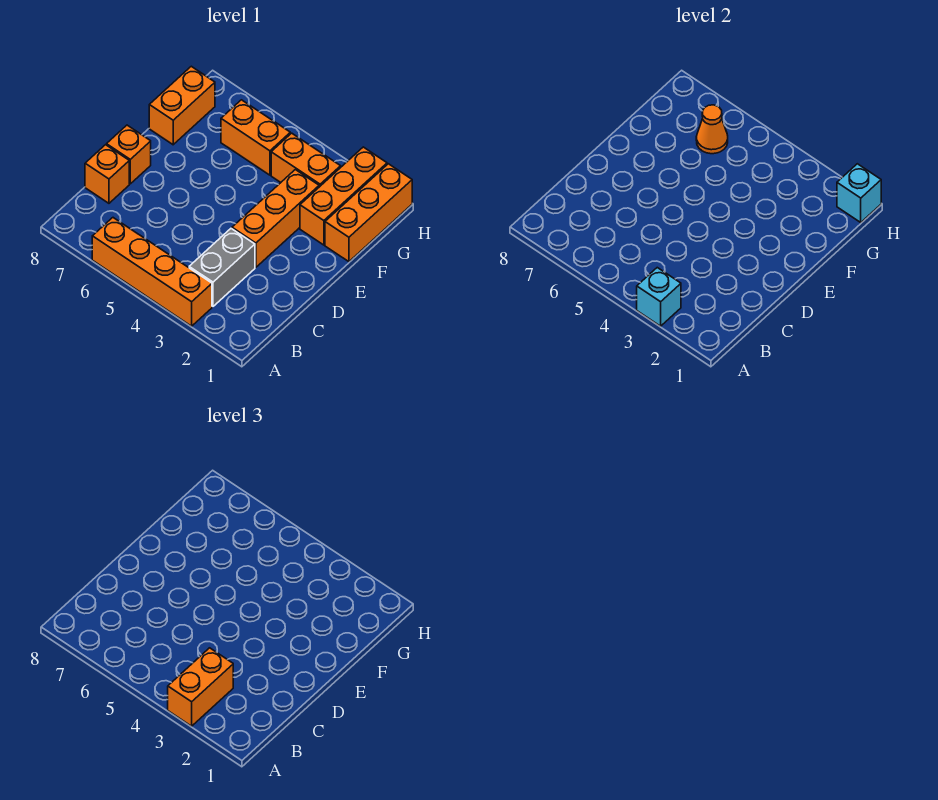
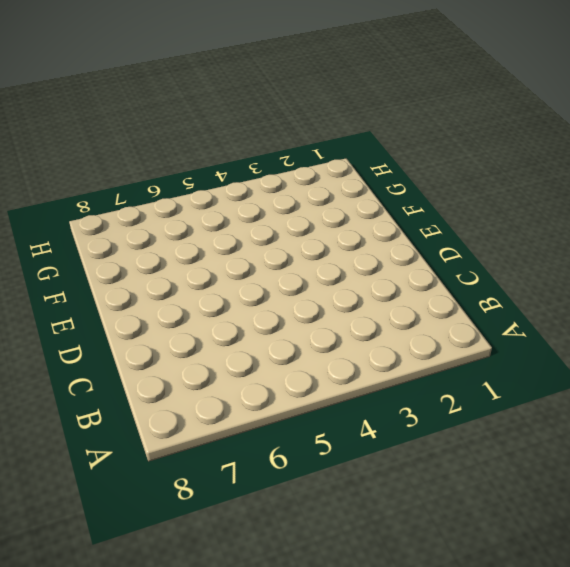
none -> orange 1x4 brick [92,218,212,326]
none -> grey 1x2 brick [189,229,255,306]
none -> orange 1x1 brick [85,145,129,203]

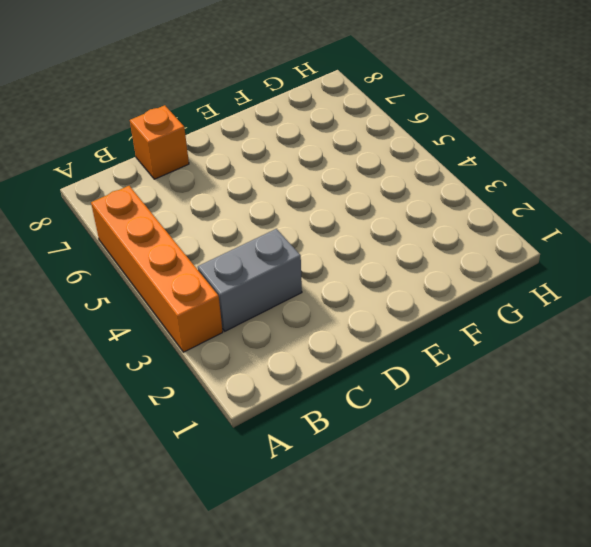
none -> orange 1x3 brick [232,170,319,267]
none -> orange 1x1 brick [107,125,151,184]
none -> orange 1x3 brick [325,164,412,262]

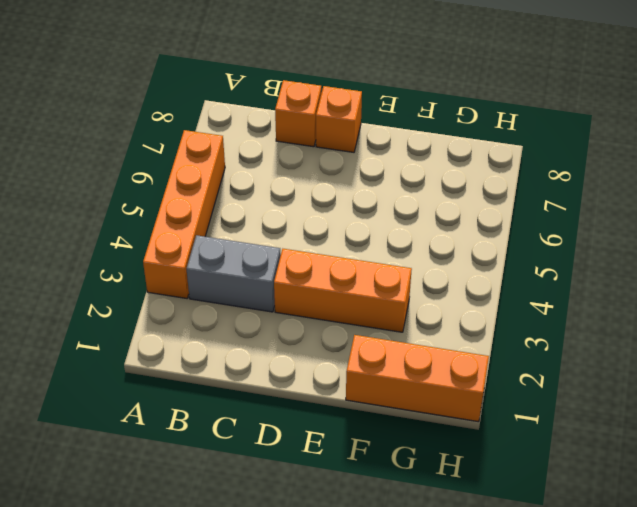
none -> orange 1x3 brick [300,147,387,245]
none -> orange 1x2 brick [149,66,215,145]
none -> orange 1x2 brick [271,133,341,187]

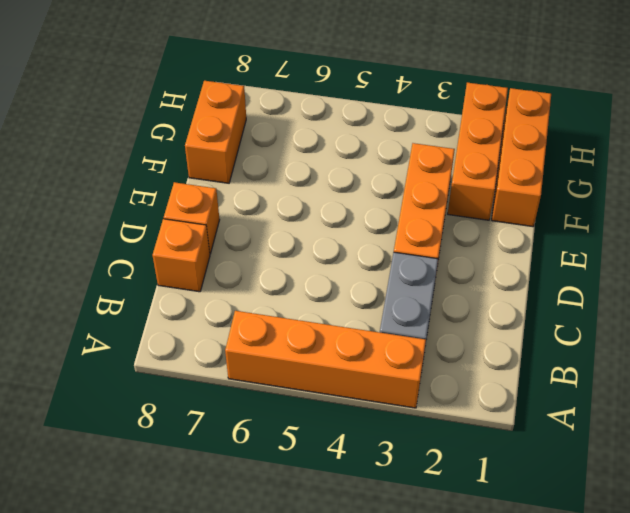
none -> orange 1x2 brick [271,133,341,187]
none -> orange 1x2 brick [221,100,290,175]
none -> cyan 1x1 brick [637,268,681,326]

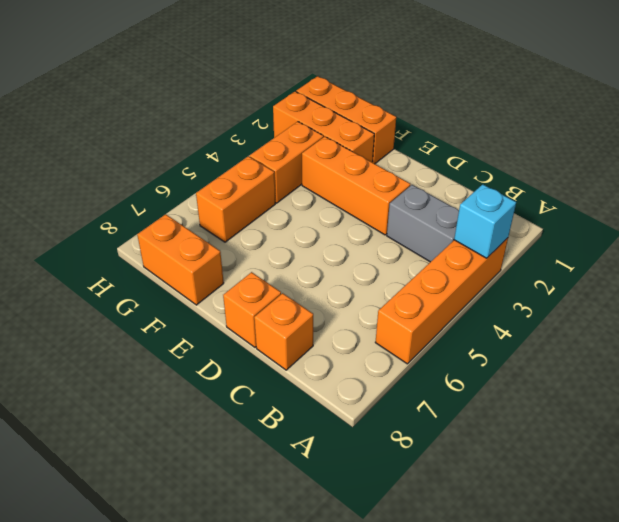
none -> orange 1x1 cone [696,105,728,154]
none -> cyan 1x1 brick [837,164,881,222]
none -> orange 1x2 brick [168,648,233,726]

